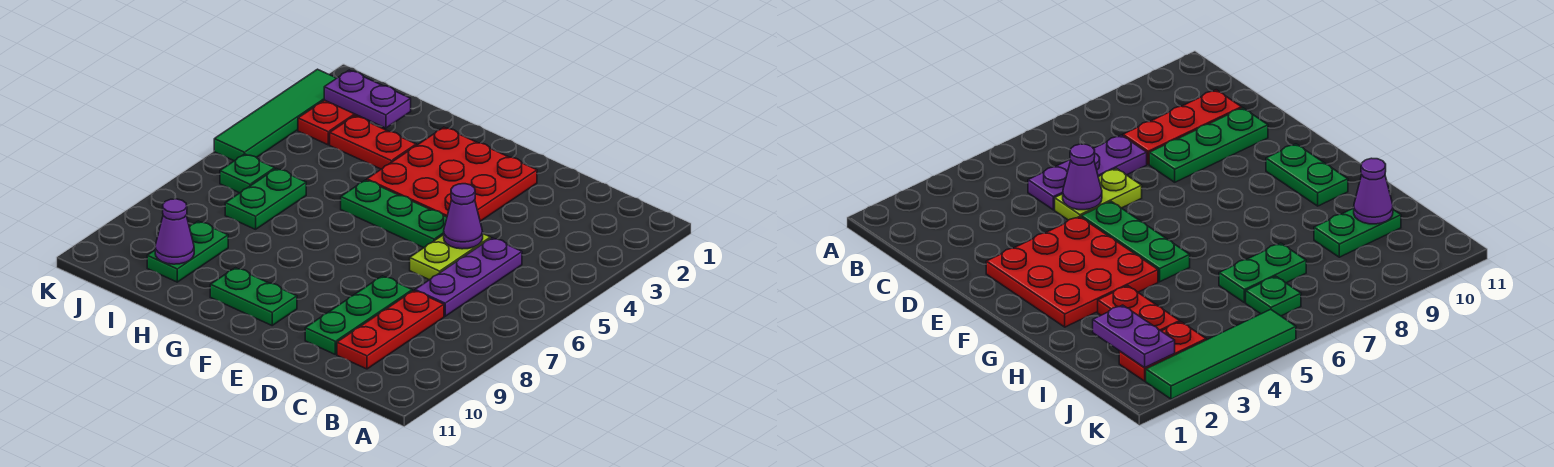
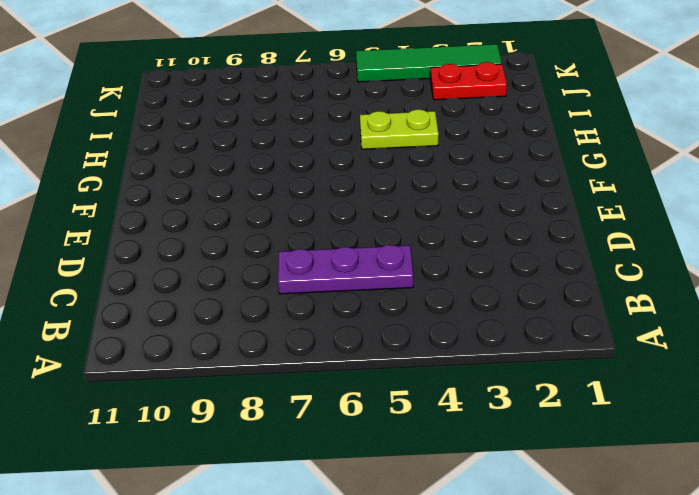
lime 1x2 plate [360,109,439,149] -> lime 1x2 plate moved to [410,234,491,280]
none -> red 1x3 plate [337,291,444,369]
none -> green 1x3 plate [305,276,412,354]
none -> red 3x3 plate [367,127,537,221]

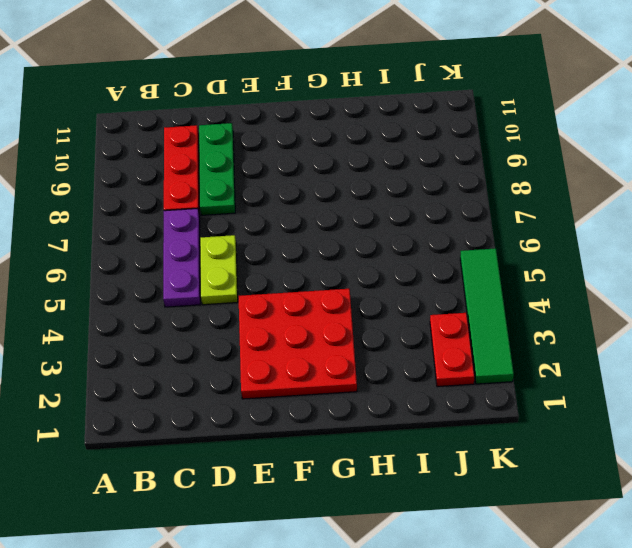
none -> green 1x3 plate [341,180,447,248]
none -> green 1x2 plate [210,268,297,325]
none -> red 1x2 plate [330,116,416,169]

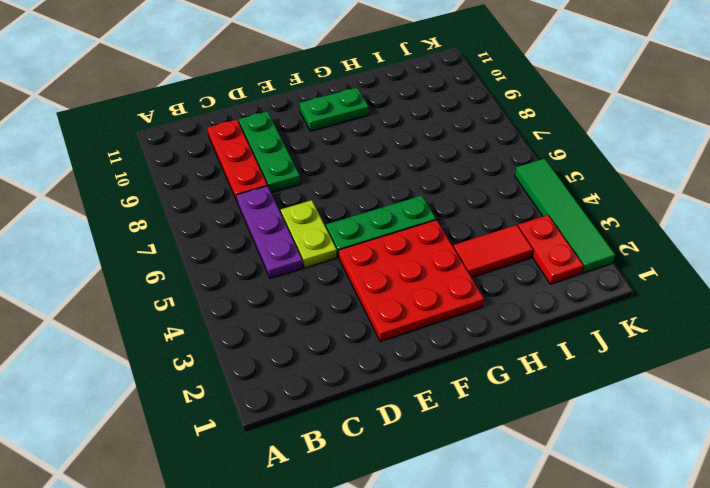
red 1x2 tile [453,225,533,278] -> red 1x2 plate [330,116,416,169]
none -> green 1x2 plate [225,169,306,229]
none -> green 1x2 plate [147,221,228,282]
none -> green 1x1 plate [220,154,275,193]

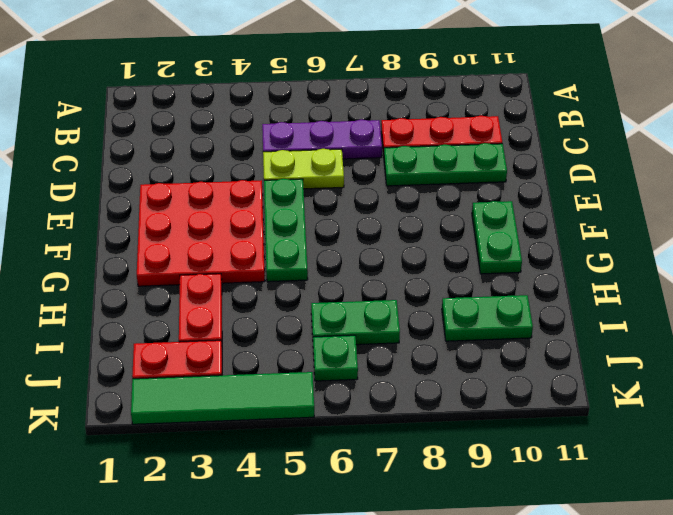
none -> purple 1x1 cone [444,184,483,249]
none -> purple 1x2 plate [324,70,411,128]
none -> purple 1x1 cone [155,199,194,264]

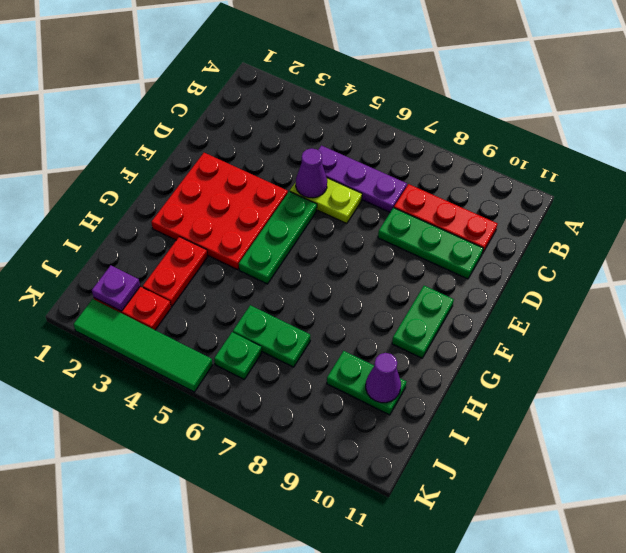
purple 1x1 plate [92,265,140,311] -> purple 1x2 plate [324,70,411,128]

